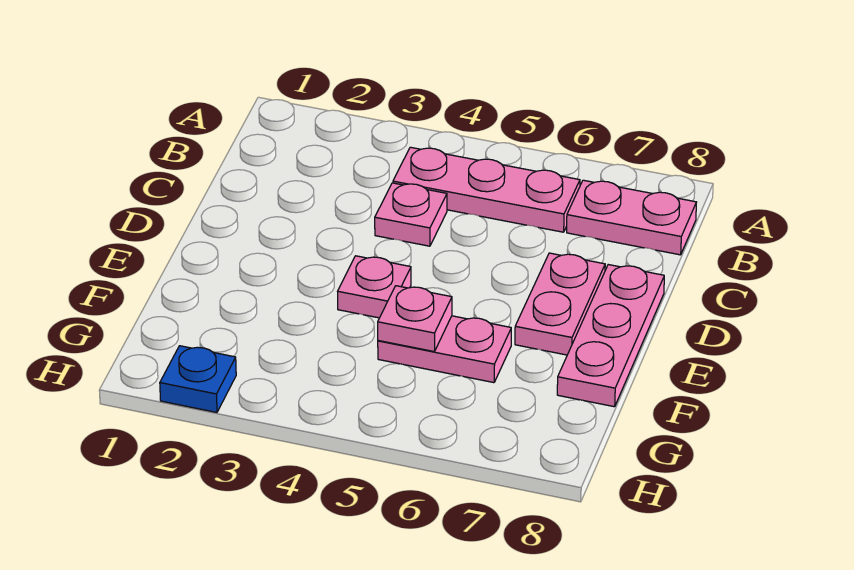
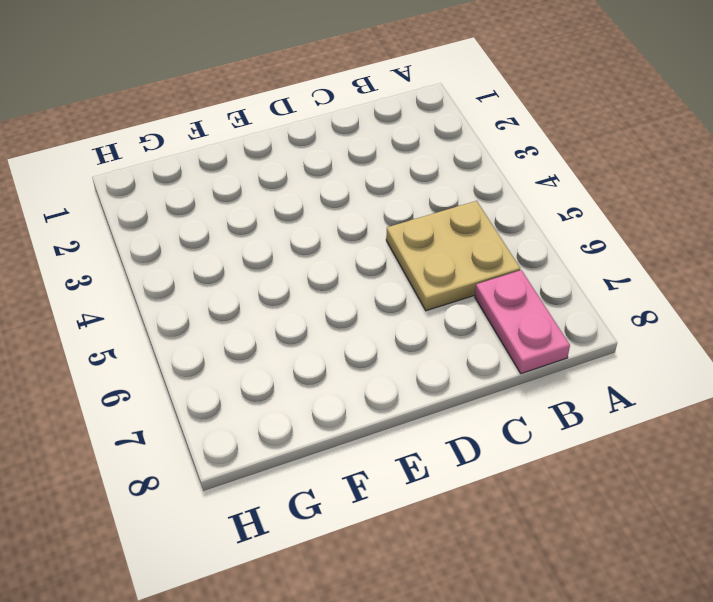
tan 2x2 plate [386,201,520,311] -> pink 1x3 plate [393,147,580,232]
none -> pink 1x1 plate [375,183,447,246]
none -> pink 1x2 plate [515,253,605,355]

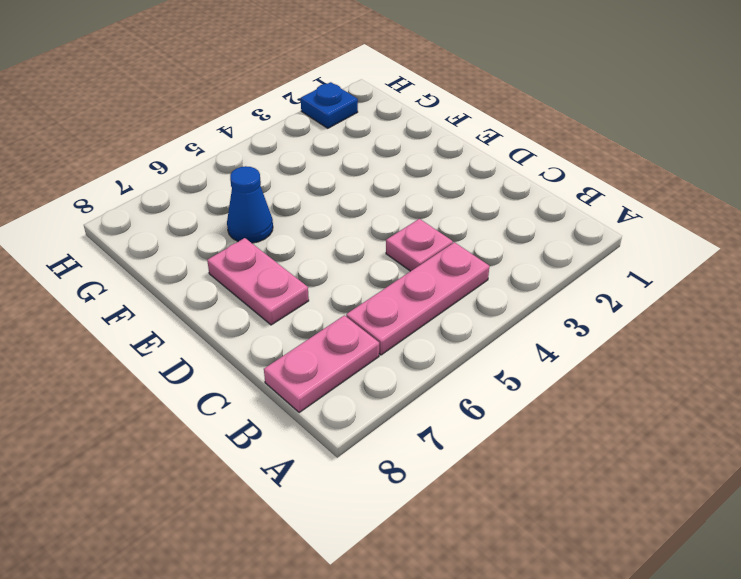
blue 1x1 cone [227,166,273,243] -> pink 1x2 plate [378,316,511,383]
none -> pink 1x3 plate [557,265,664,407]
none -> pink 1x1 plate [338,256,411,318]

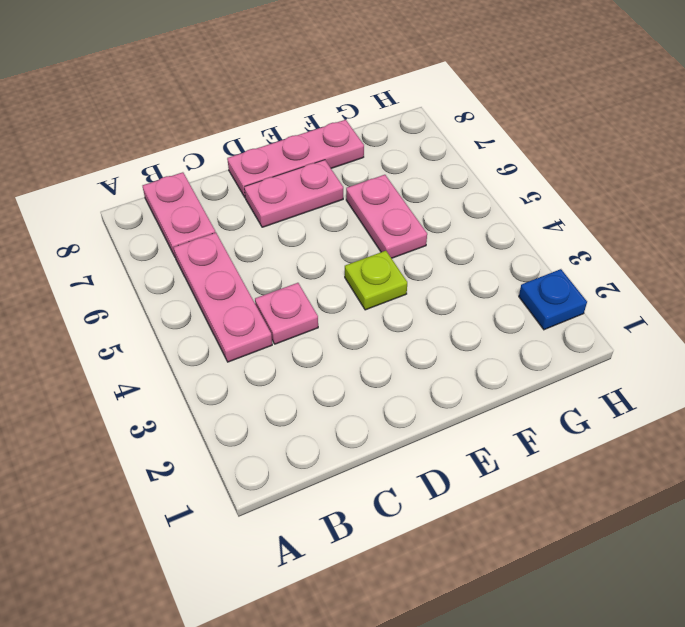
lime 1x1 plate [345,251,407,310] -> pink 1x1 plate [338,256,411,318]
none -> pink 1x1 plate [378,286,452,351]

